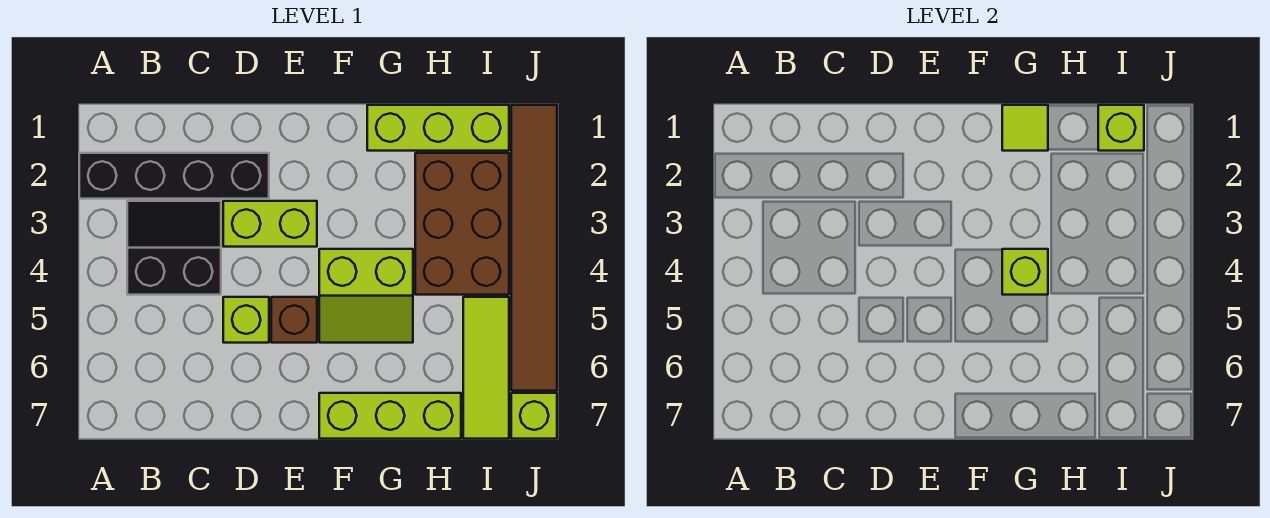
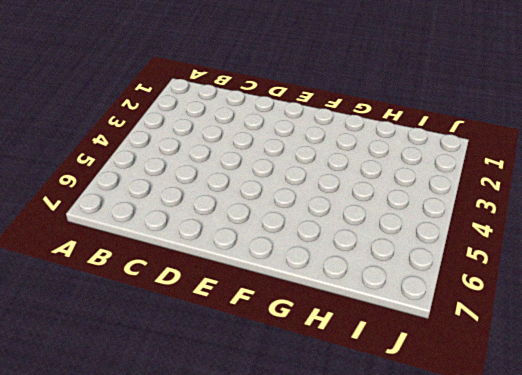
none -> black 1x4 brick [79,153,269,199]
none -> black 2x2 slope [127,201,221,295]
none -> lime 1x2 brick [223,201,317,247]

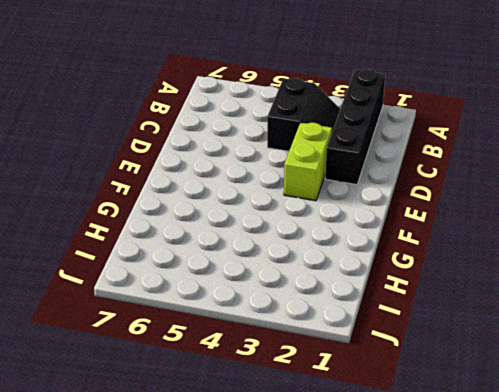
none -> lime 1x1 brick [223,297,269,343]
none -> brown 1x1 brick [271,297,317,343]
none -> lime 2x2 slope [319,249,413,343]

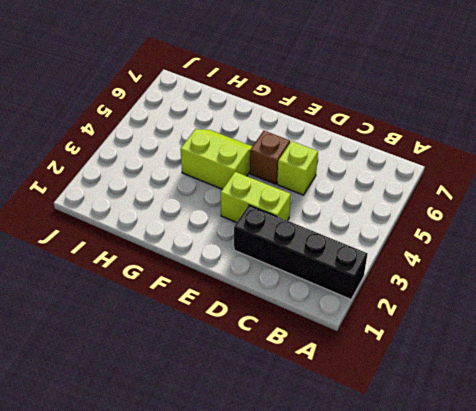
none -> black 2x2 slope [127,201,221,295]
none -> lime 1x3 brick [319,393,461,439]
none -> lime 1x3 brick [367,105,509,151]

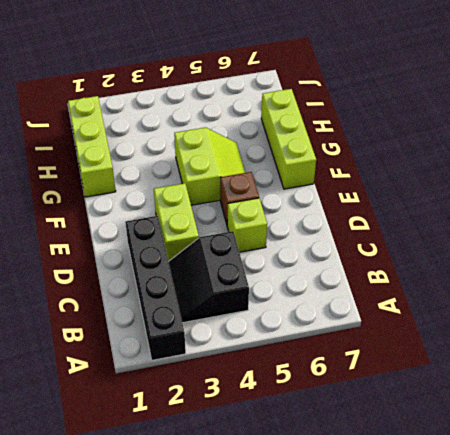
none -> brown 2x3 brick [415,153,509,295]
none -> lime 1x3 tile [463,297,509,439]
none -> brown 1x6 tile [511,105,557,391]

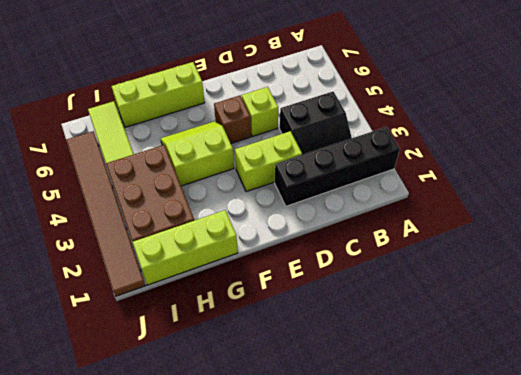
none -> lime 1x1 brick [511,393,557,439]
none -> lime 1x1 tile [1002,105,1048,151]
none -> lime 1x1 brick [1002,249,1048,295]

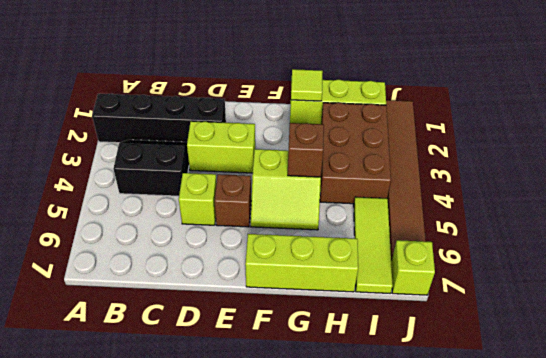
brown 1x1 brick [288,123,324,177] -> lime 1x1 brick [1002,249,1048,295]
none -> lime 1x1 brick [1098,105,1144,151]

